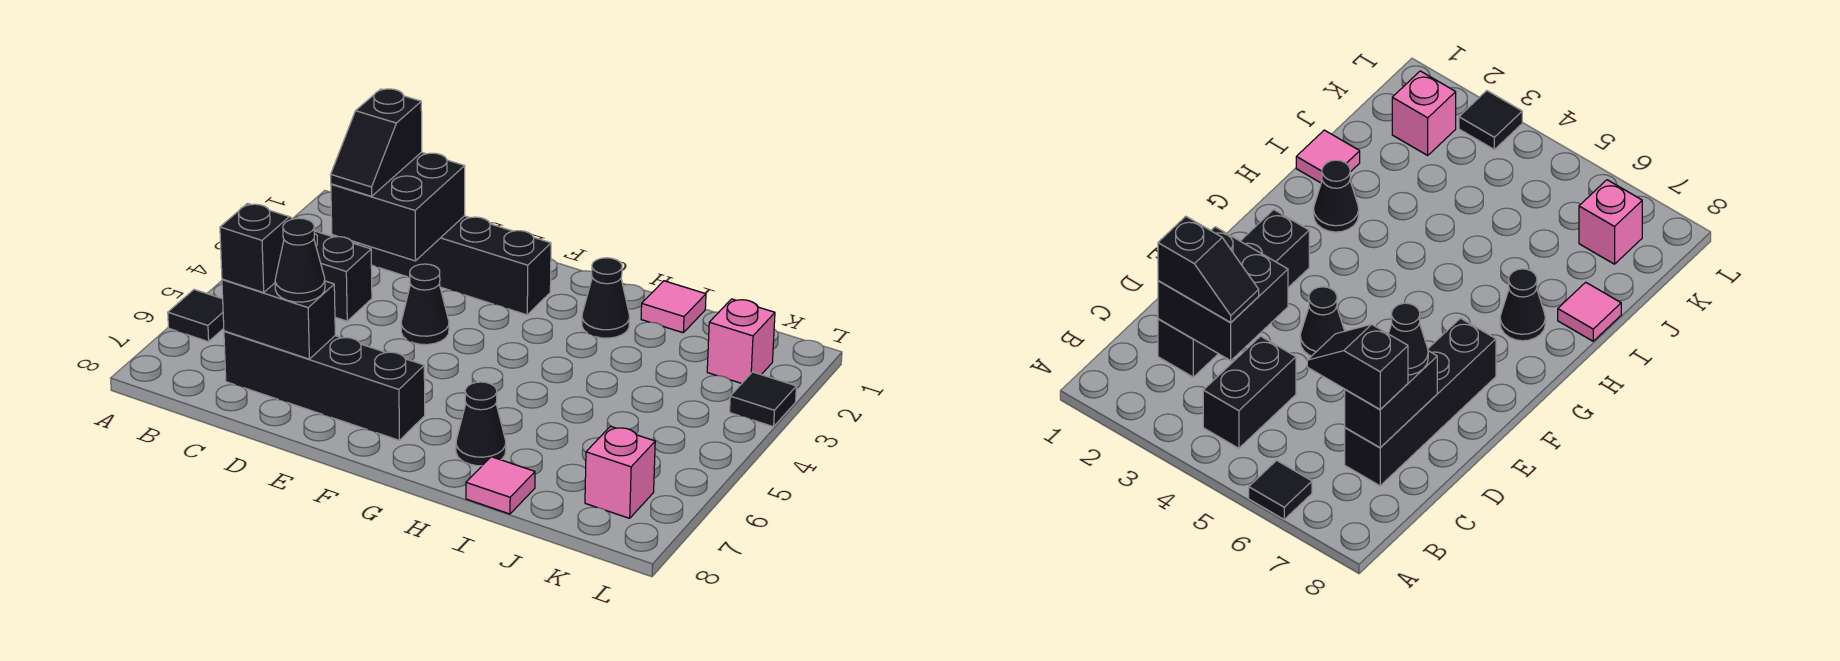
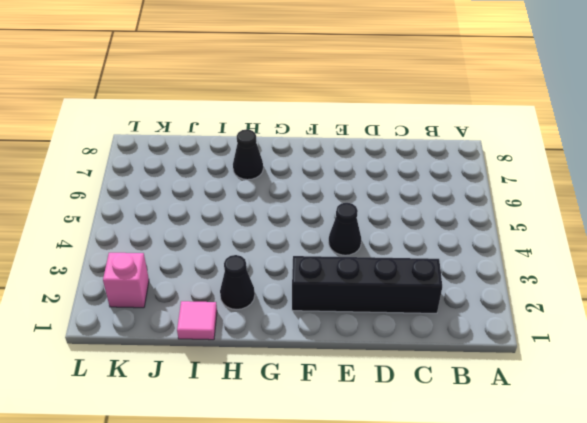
none -> black 1x1 tile [168,290,224,342]
none -> black 1x2 brick [314,231,372,321]
none -> black 1x4 brick [224,331,425,440]

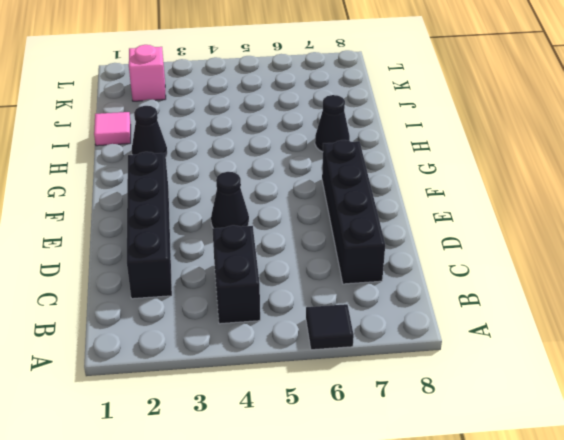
none -> pink 1x1 tile [466,457,535,514]
none -> pink 1x1 brick [585,426,655,518]
none -> black 1x1 tile [730,372,796,427]

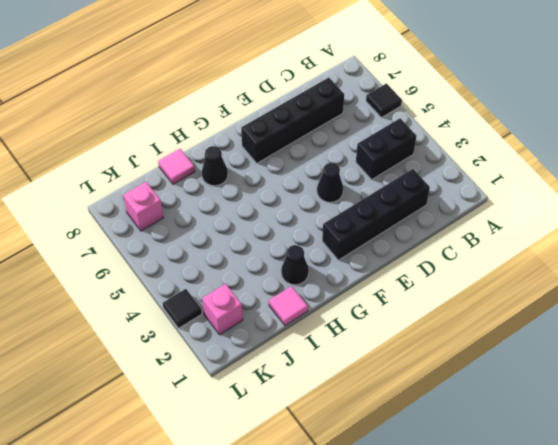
none -> black 2x2 brick [331,152,465,261]
none -> black 1x2 brick [222,279,335,359]
none -> black 1x2 slope [331,89,422,196]

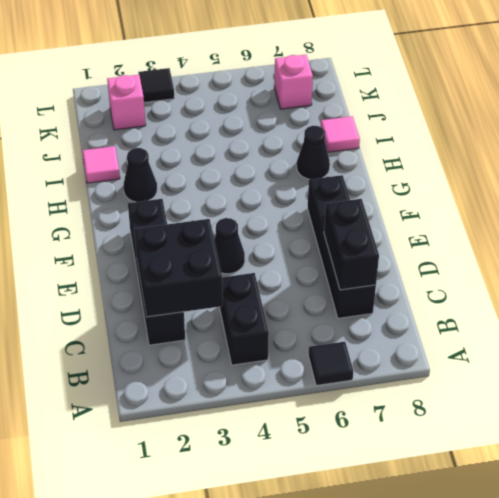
none -> black 1x2 slope [331,89,422,196]
none -> black 1x2 slope [220,203,317,293]
none -> black 1x1 cone [275,218,325,302]

